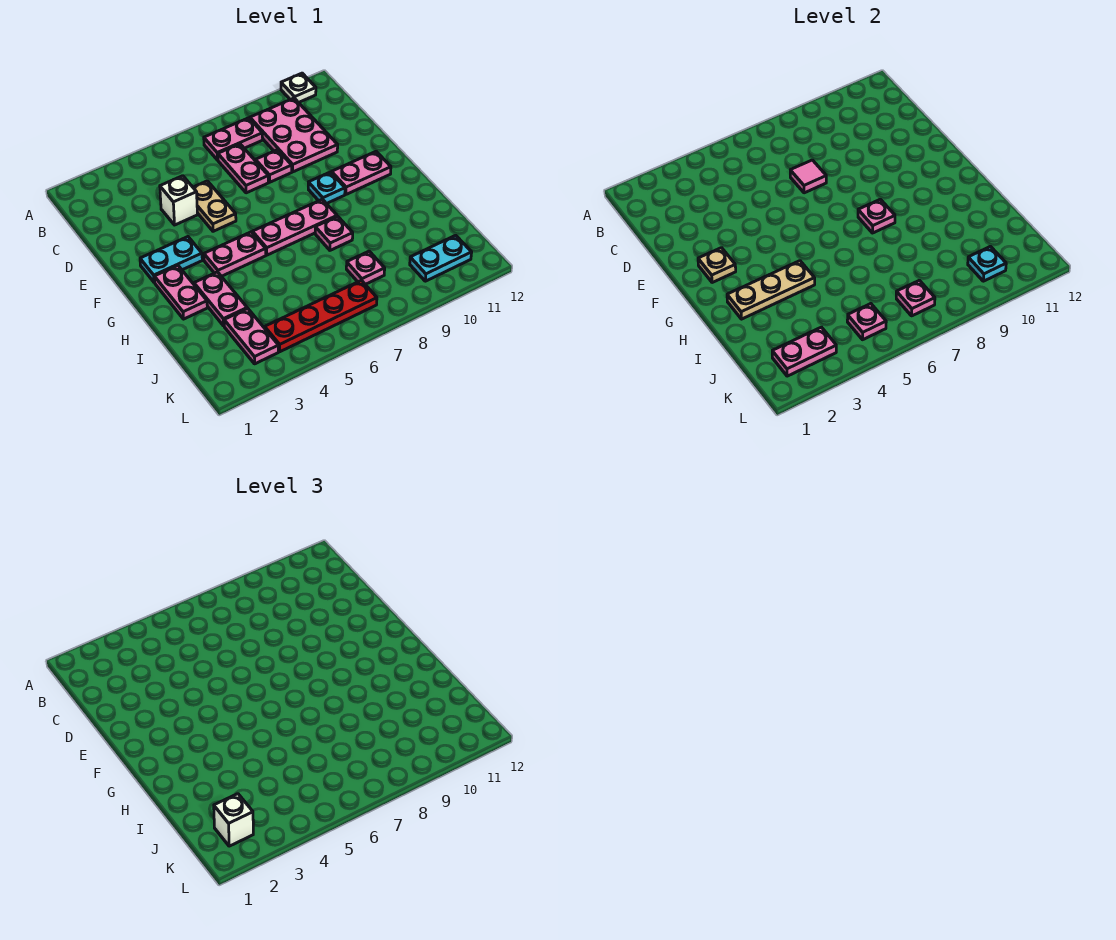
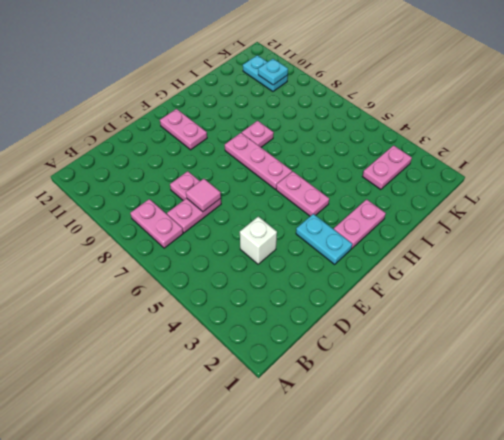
none -> white 1x1 plate [281,73,316,103]
none -> pink 2x3 plate [250,98,338,172]
none -> tan 1x2 plate [193,181,236,231]

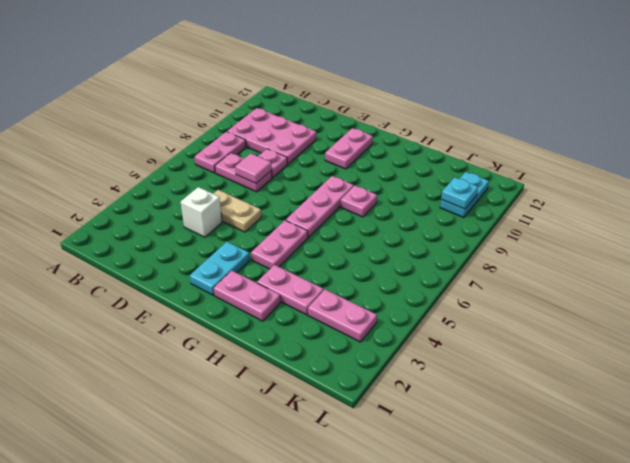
none -> white 1x1 plate [281,73,316,103]
none -> cyan 1x1 plate [308,172,345,204]
none -> pink 1x1 plate [346,251,385,284]

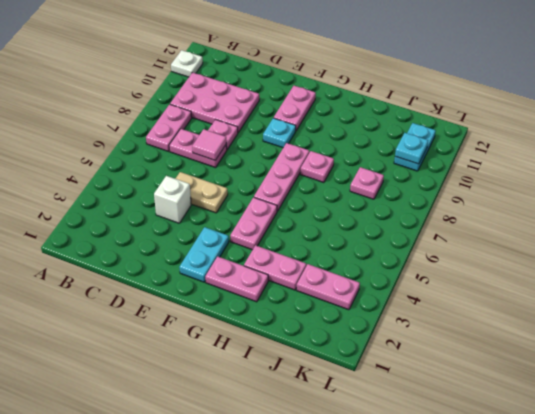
none -> red 1x4 plate [265,280,377,352]
none -> tan 1x1 plate [698,248,736,283]
none -> pink 1x1 plate [858,199,895,233]

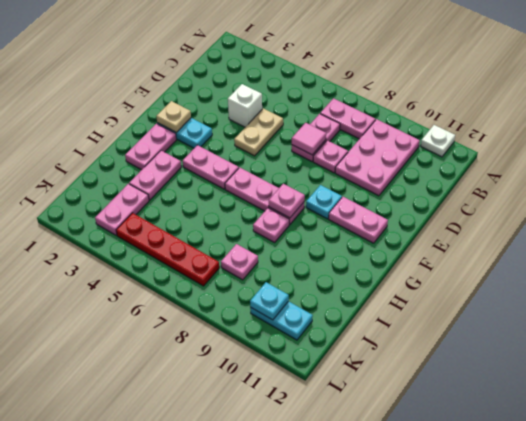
none -> tan 1x3 plate [727,261,815,319]
none -> pink 1x2 plate [772,327,836,376]
none -> pink 1x1 plate [847,304,886,340]

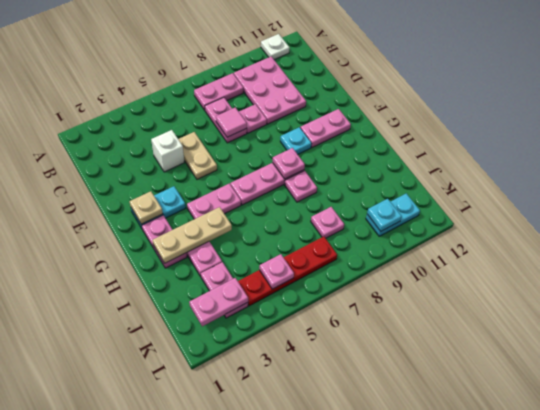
none -> pink 1x1 plate [896,280,935,316]
none -> white 1x1 brick [214,794,253,846]

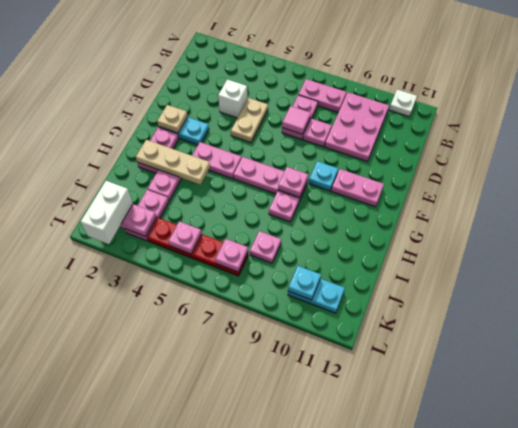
white 1x2 brick [80,181,133,244] -> white 1x1 brick [214,794,253,846]

